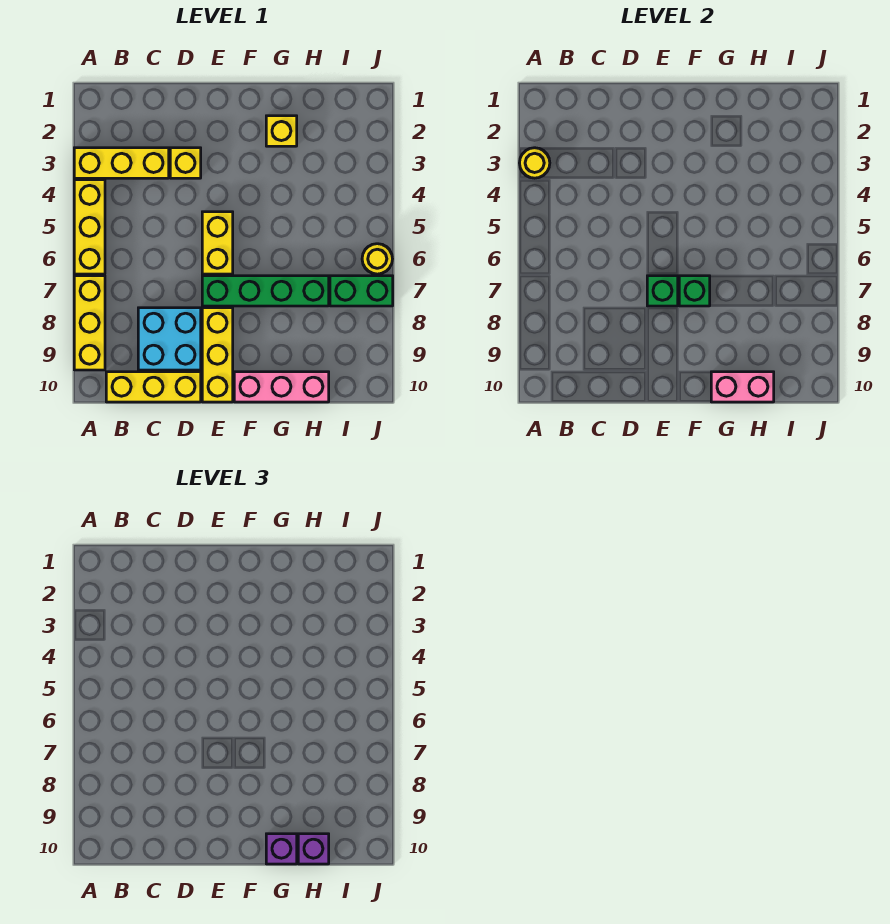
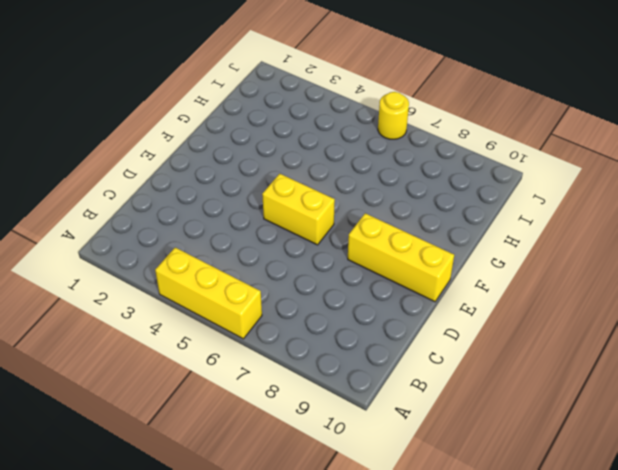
none -> yellow 1x3 brick [74,148,169,178]
none -> yellow 1x3 brick [74,276,105,370]
none -> yellow 1x3 brick [106,372,201,402]

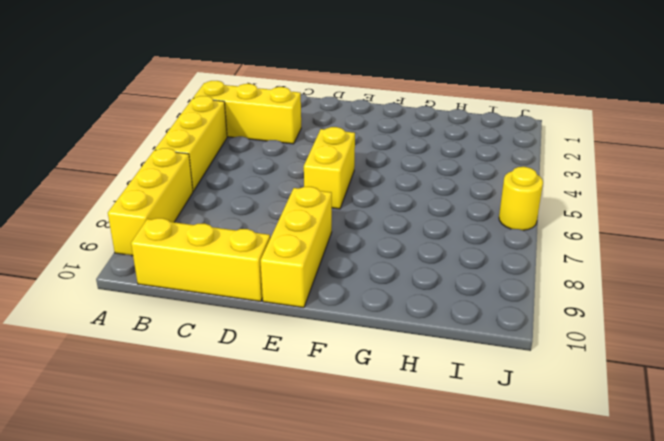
none -> cyan 2x2 brick [138,308,201,370]
none -> yellow 1x1 brick [170,148,201,178]
none -> green 1x4 brick [202,276,329,306]

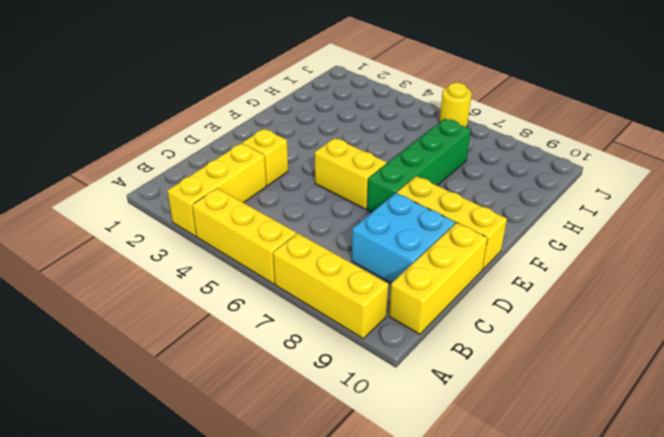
none -> pink 1x3 brick [234,372,329,402]
none -> yellow 1x1 brick [266,116,297,146]
none -> green 1x2 brick [330,276,393,306]

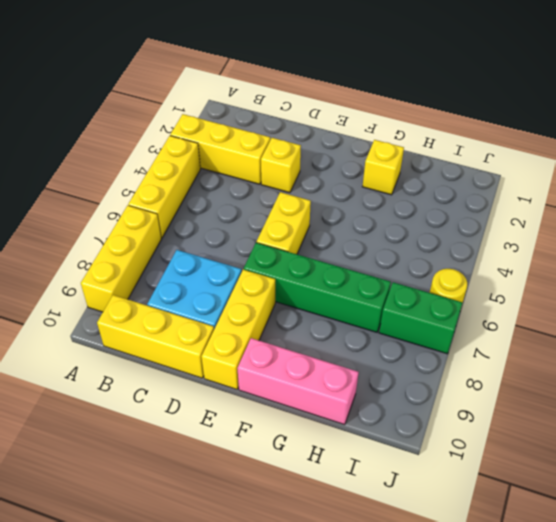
none -> yellow 1x1 round brick [520,148,550,178]
none -> green 1x1 brick [647,276,678,306]
none -> green 1x1 brick [679,276,710,306]

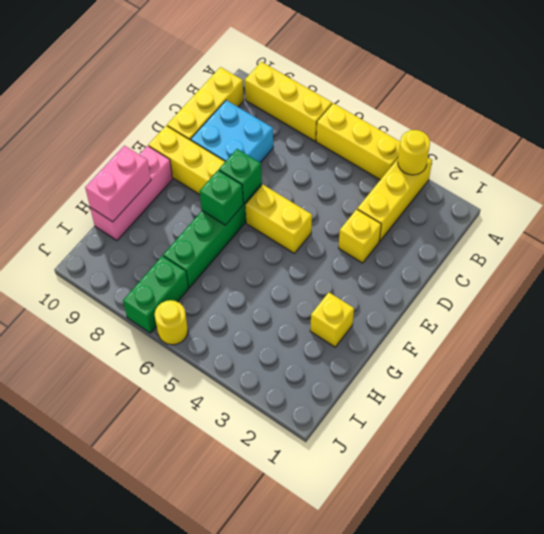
none -> purple 1x1 brick [266,834,297,864]
none -> purple 1x1 brick [298,834,329,864]

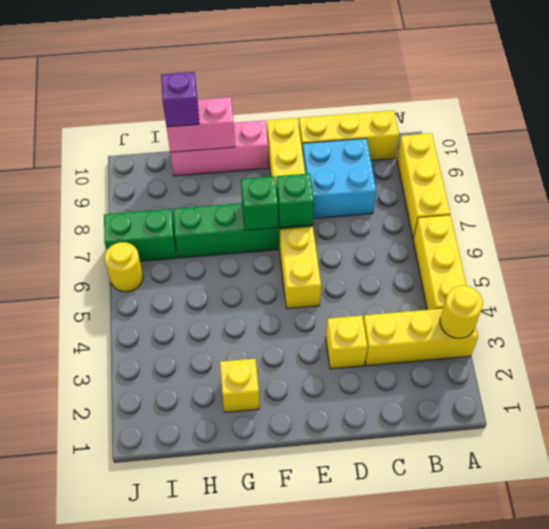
none -> purple 1x1 brick [266,834,297,864]

